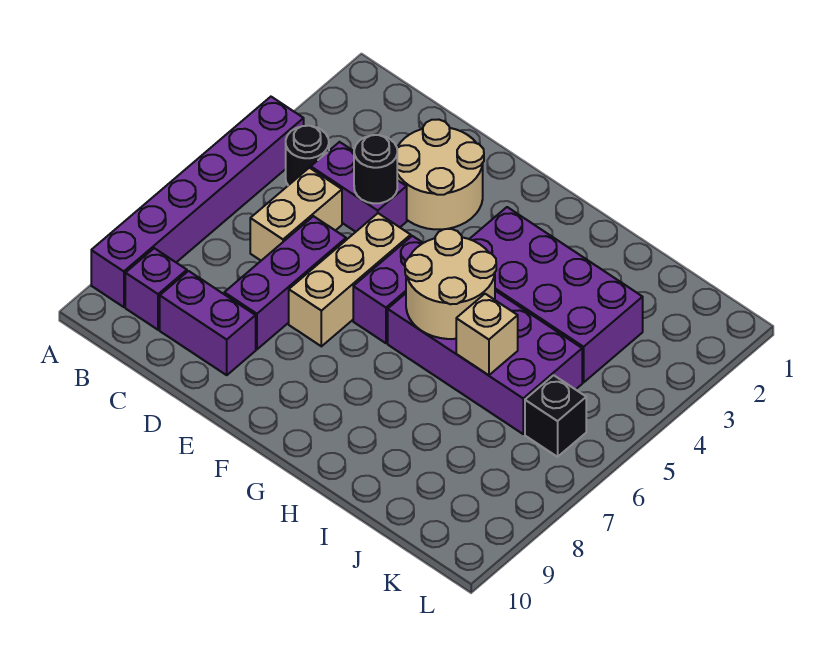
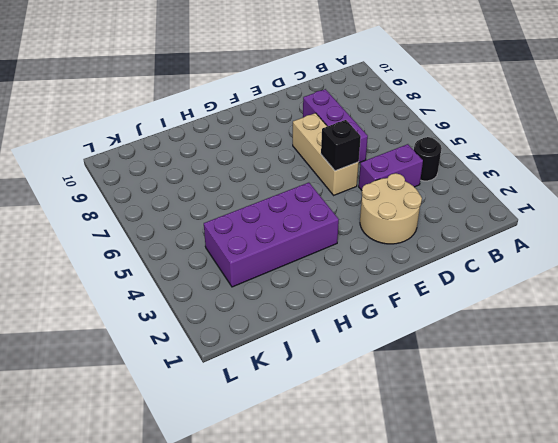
black 1x1 brick [321,120,361,171] -> black 1x1 brick moved to [525,375,586,457]
none -> purple 1x6 brick [91,97,304,307]
none -> purple 1x1 brick [125,248,187,330]
none -> tan 1x2 brick [250,168,342,261]

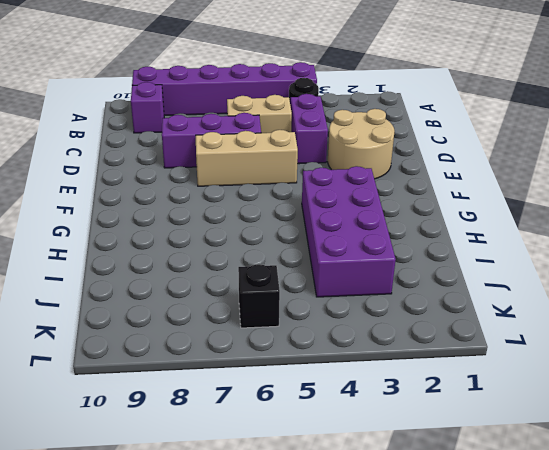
none -> purple 1x2 brick [160,271,256,375]
none -> purple 1x2 brick [353,236,423,343]
none -> purple 2x4 brick [388,291,582,434]

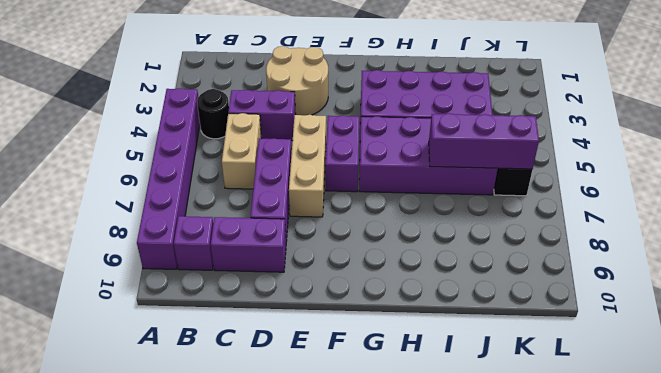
purple 1x3 brick [429,113,539,169] -> tan 1x1 brick [456,294,518,375]
none -> black 1x1 round brick [354,135,397,203]
none -> tan 2x2 round brick [405,229,496,339]

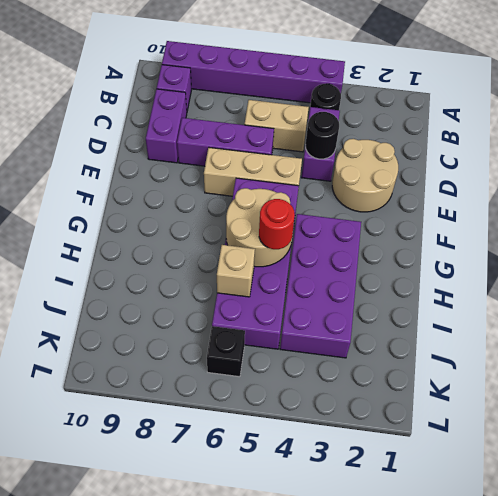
red 1x1 round brick [259,199,295,249] -> none

